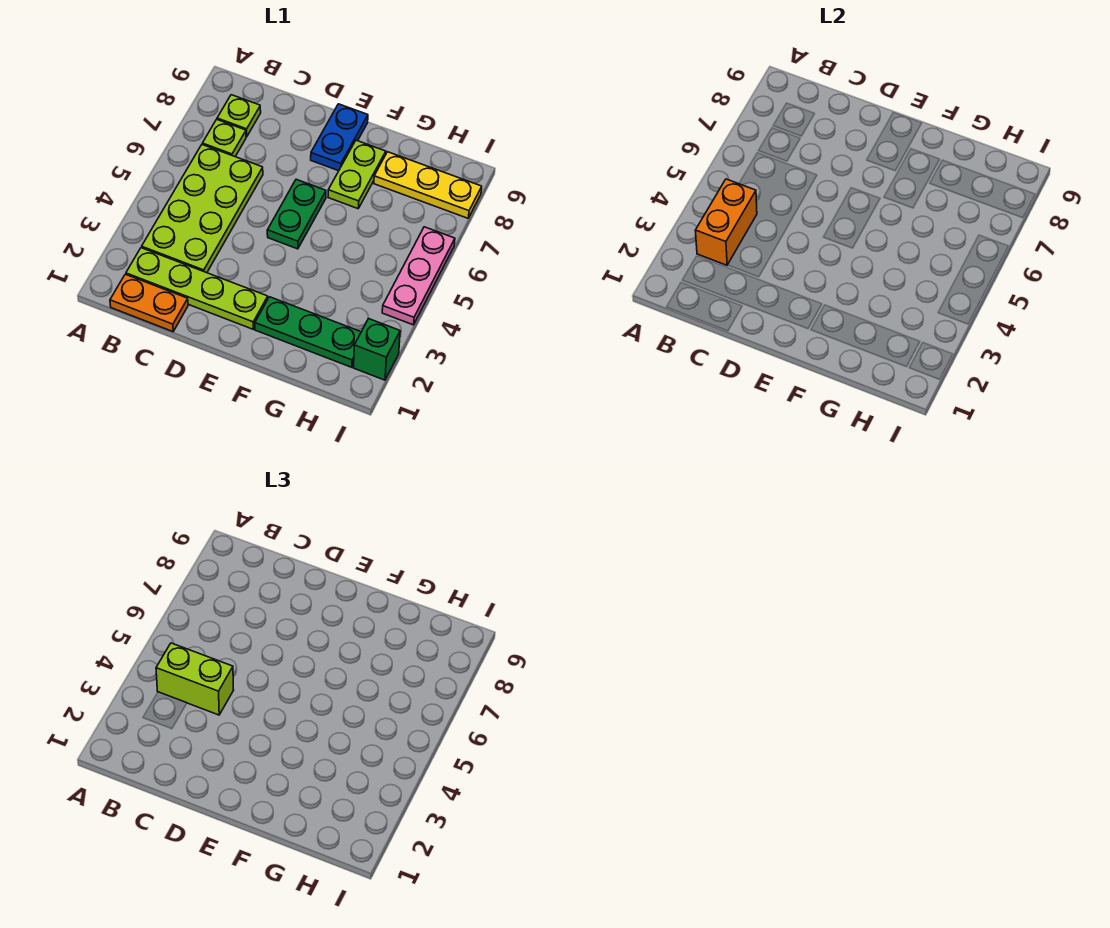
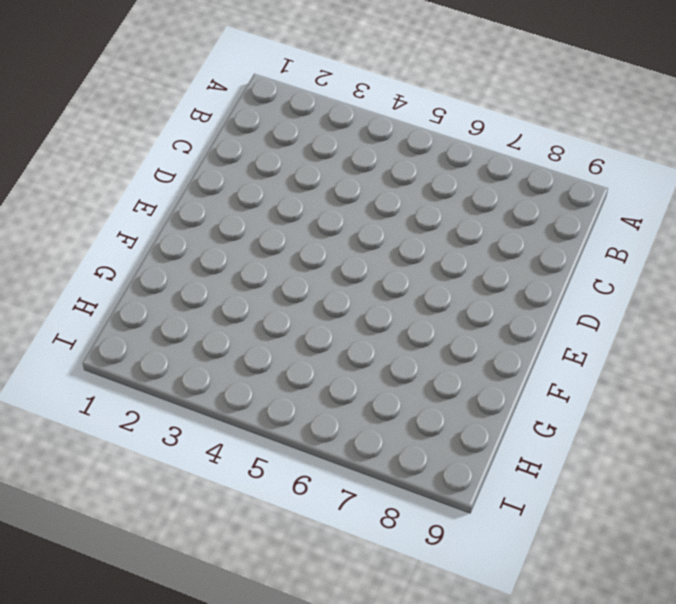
none -> orange 1x2 plate [110,274,188,332]
none -> lime 1x4 plate [126,248,268,329]
none -> lime 2x4 plate [142,145,263,273]

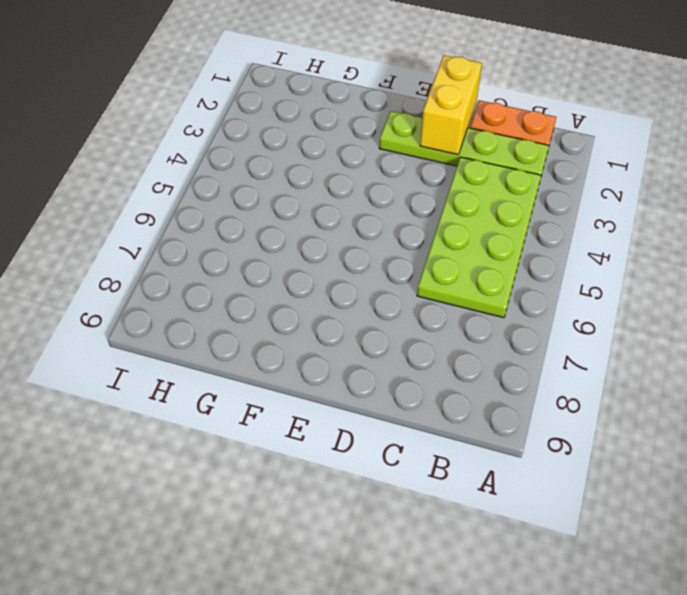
yellow 1x2 brick [420,55,482,155] -> none
none -> lime 1x1 plate [202,119,246,157]
none -> lime 1x1 plate [217,95,261,137]
none -> green 1x2 plate [267,179,326,249]

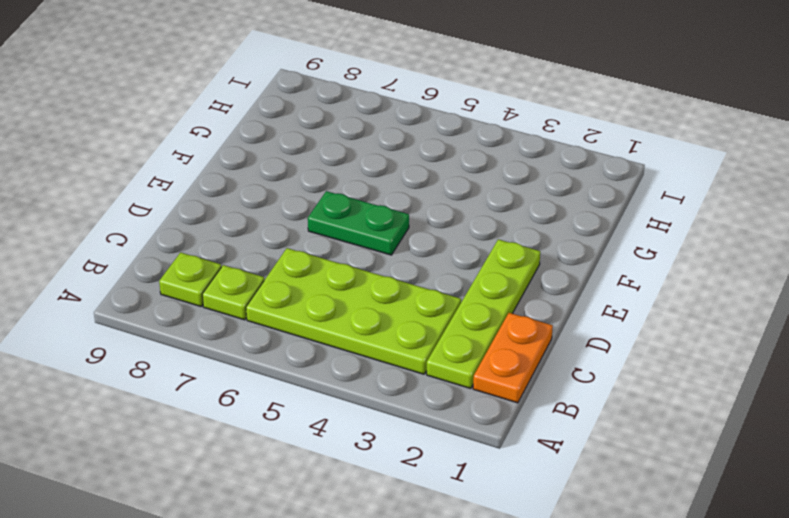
none -> blue 1x2 plate [311,104,368,171]
none -> green 1x3 plate [255,297,361,367]
none -> lime 1x2 plate [328,140,386,209]

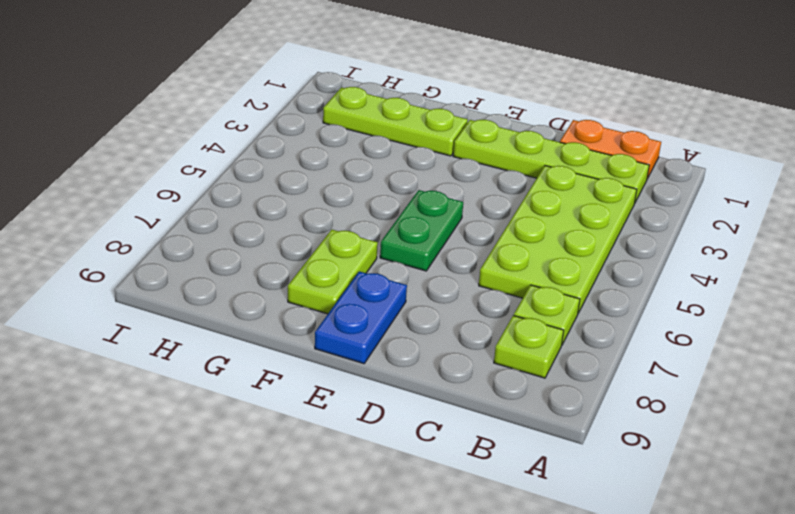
lime 1x3 plate [323,87,468,156] -> green 1x3 plate [255,297,361,367]
none -> yellow 1x3 plate [374,152,482,218]
none -> green 1x1 brick [354,318,400,380]
none -> pink 1x3 plate [382,227,455,325]

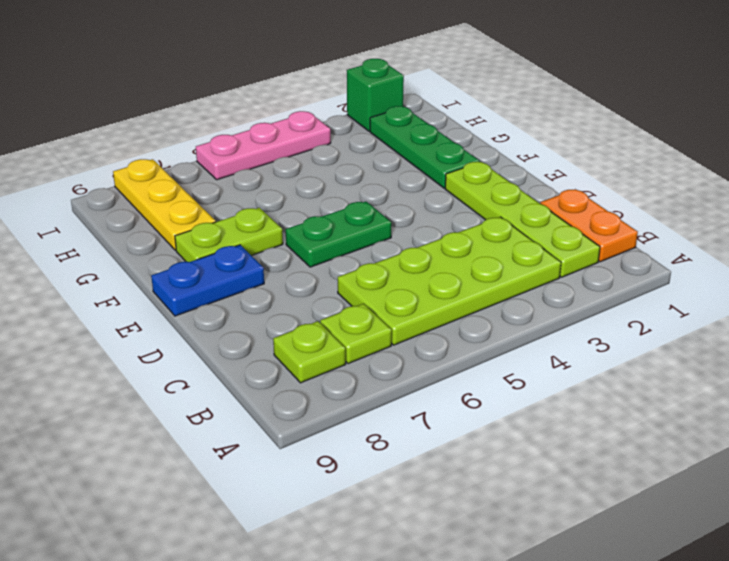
none -> orange 1x2 brick [695,179,757,265]
none -> lime 1x2 brick [156,643,233,715]

